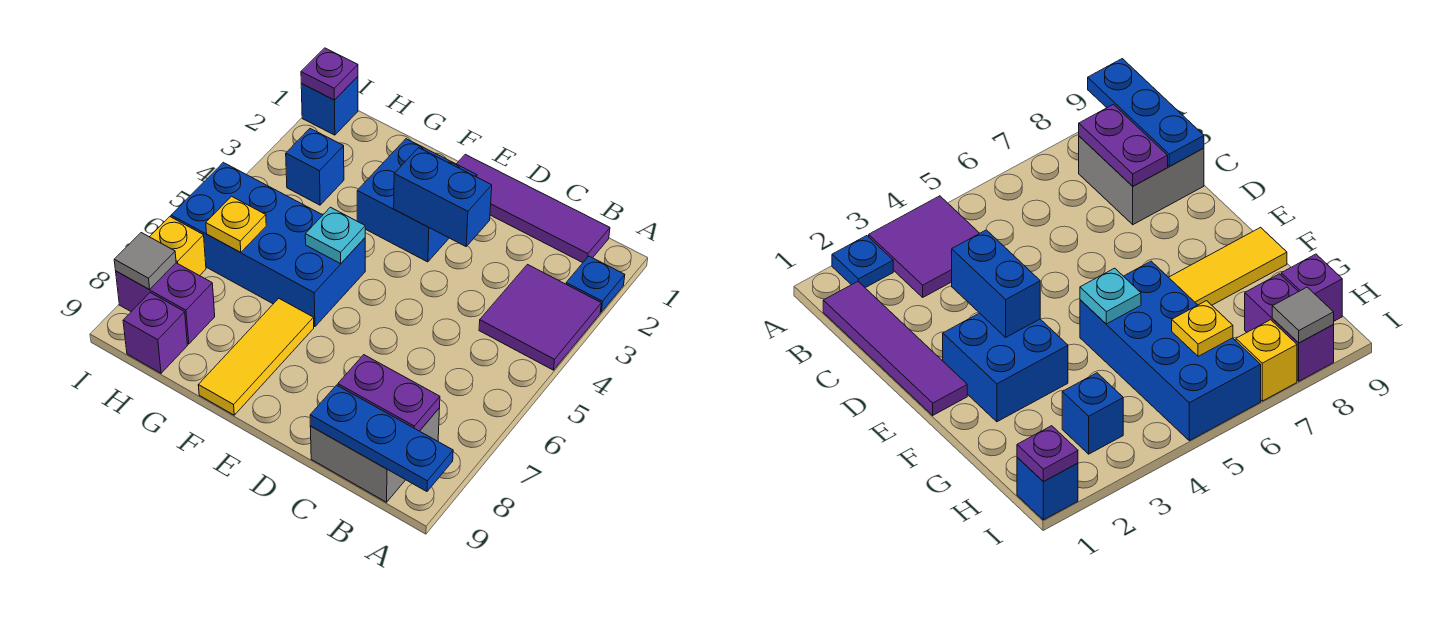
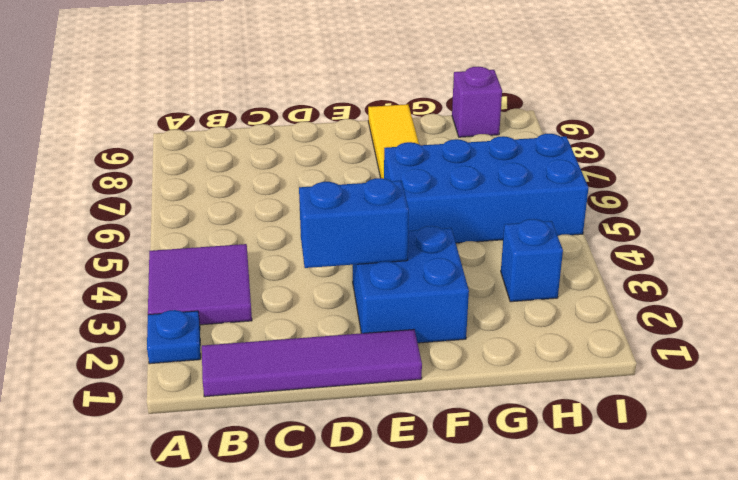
none -> grey 2x2 brick [310,408,440,502]
none -> purple 1x2 brick [116,263,215,344]
none -> blue 1x1 brick [301,77,358,135]

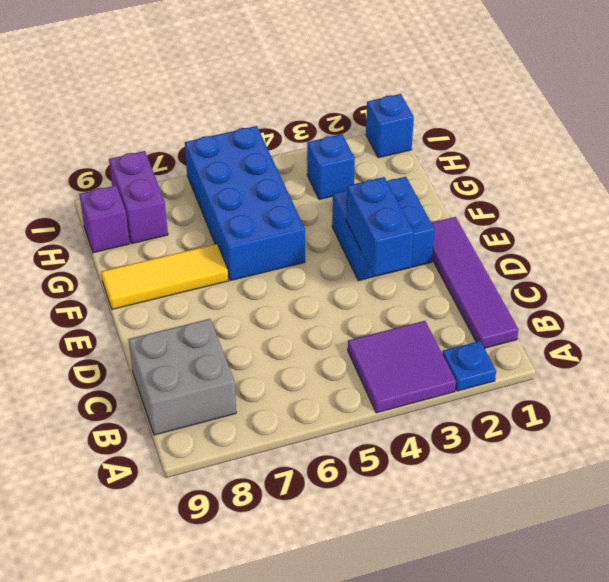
none -> yellow 1x1 brick [150,217,206,276]
none -> blue 1x3 plate [310,385,453,492]
none -> purple 1x2 plate [338,355,440,431]

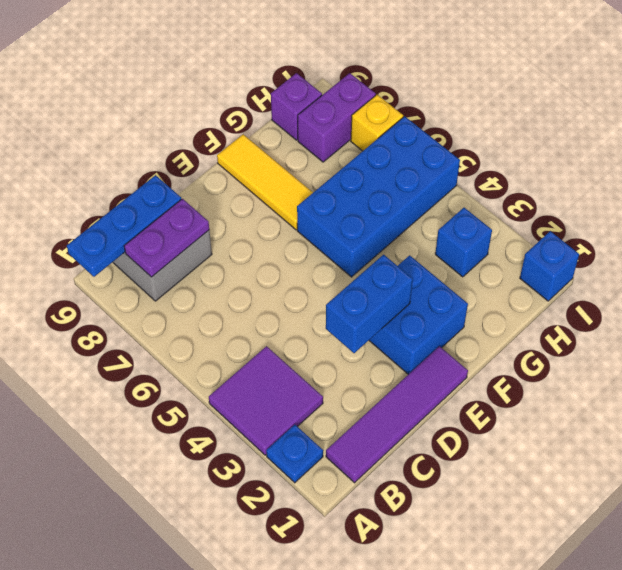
none -> cyan 1x1 plate [305,207,365,264]
none -> yellow 1x1 plate [206,196,266,253]
none -> purple 1x1 plate [301,48,358,100]

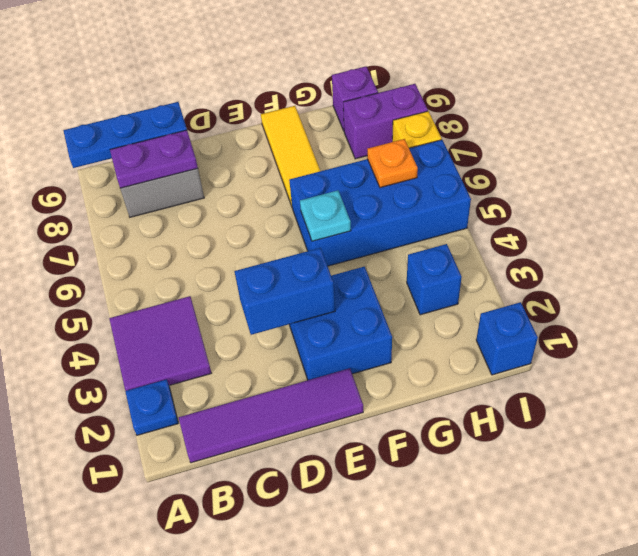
orange 1x1 plate [367,139,418,188] -> yellow 1x1 plate [206,196,266,253]
none -> purple 1x1 plate [301,48,358,100]
none -> grey 1x1 tile [114,233,176,290]

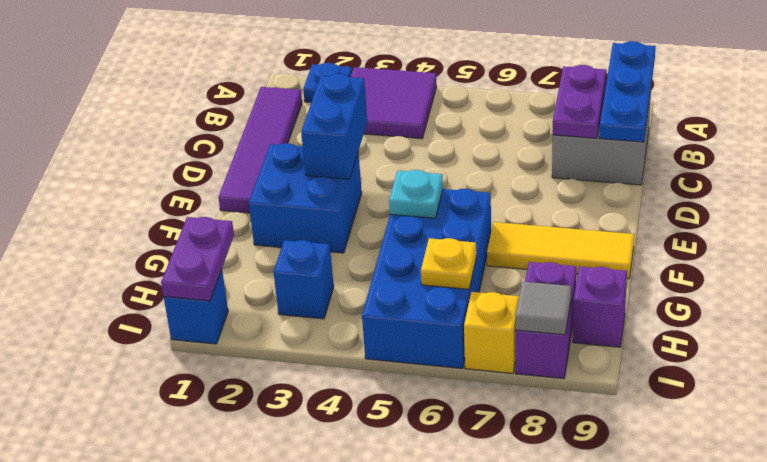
purple 1x2 plate [161,217,234,301] -> purple 1x1 plate [301,48,358,100]

